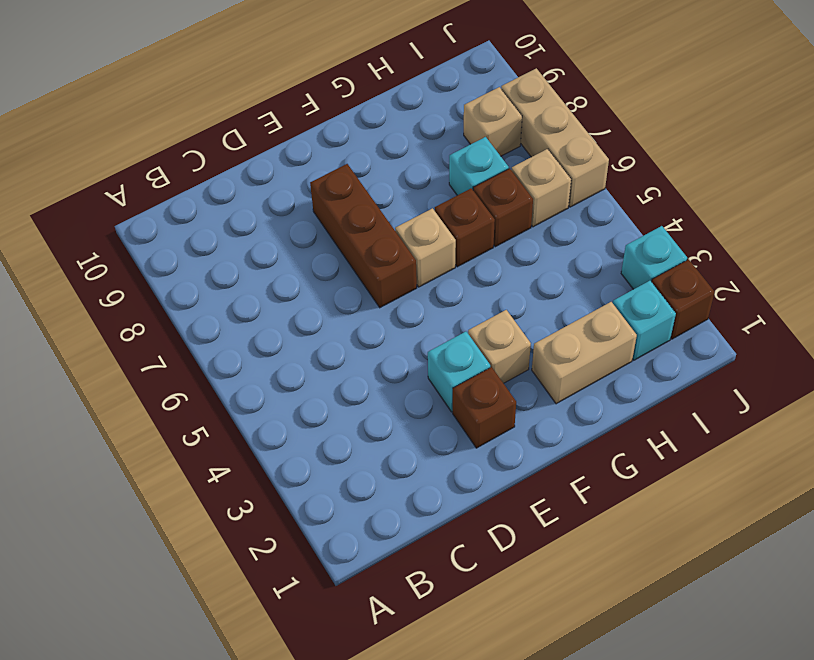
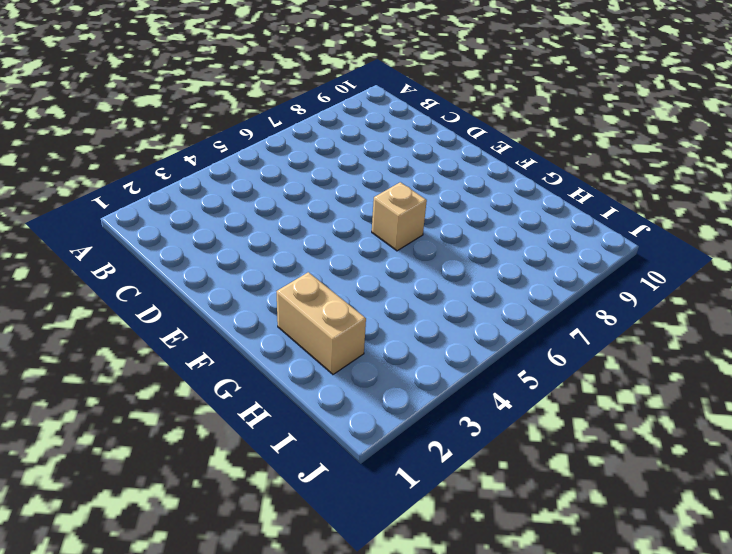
none -> brown 1x1 brick [453,367,516,448]
none -> cyan 1x1 brick [428,332,490,412]
none -> brown 1x3 brick [310,164,417,308]

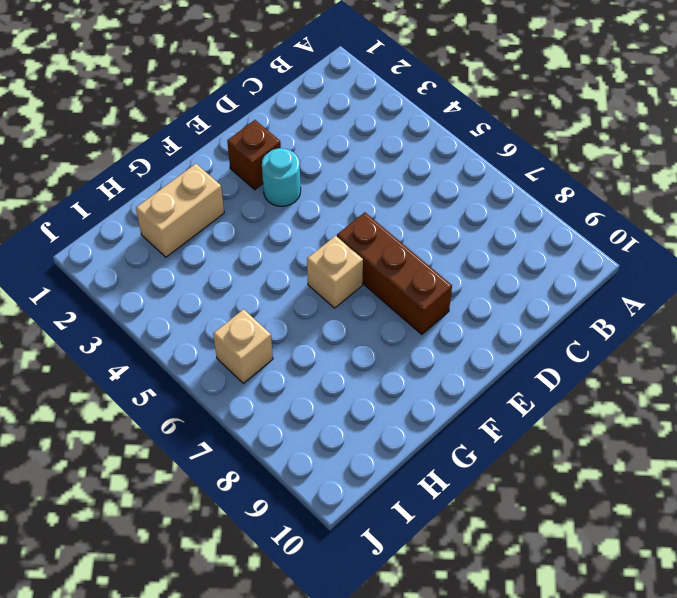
cyan 1x1 round brick [262,148,301,206] -> cyan 1x1 brick [428,332,490,412]
none -> tan 1x1 brick [468,310,531,383]
none -> brown 1x1 brick [435,188,495,267]
none -> brown 1x1 brick [473,168,533,247]

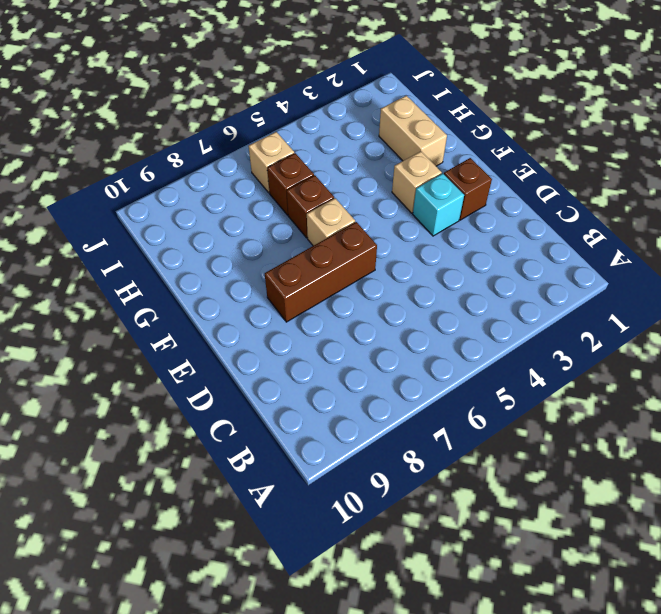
none -> cyan 1x1 brick [449,137,509,195]
none -> cyan 1x1 brick [613,281,676,360]
none -> tan 1x1 brick [464,87,522,156]

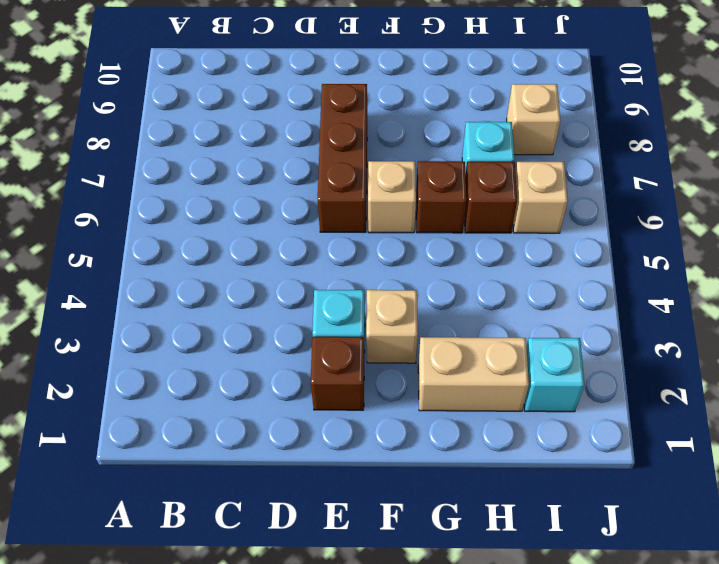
none -> brown 1x1 brick [652,259,715,339]
none -> cyan 1x1 brick [621,226,687,289]
none -> tan 1x3 brick [501,68,609,207]

